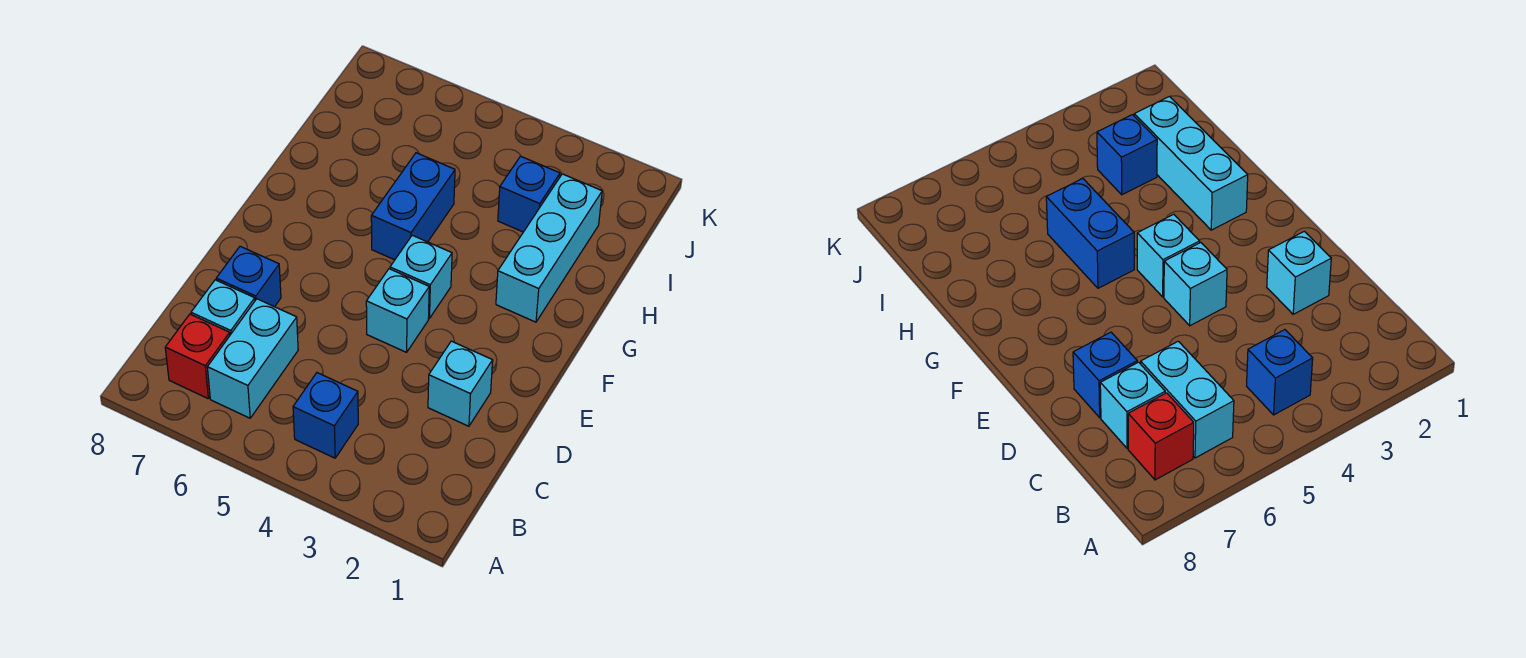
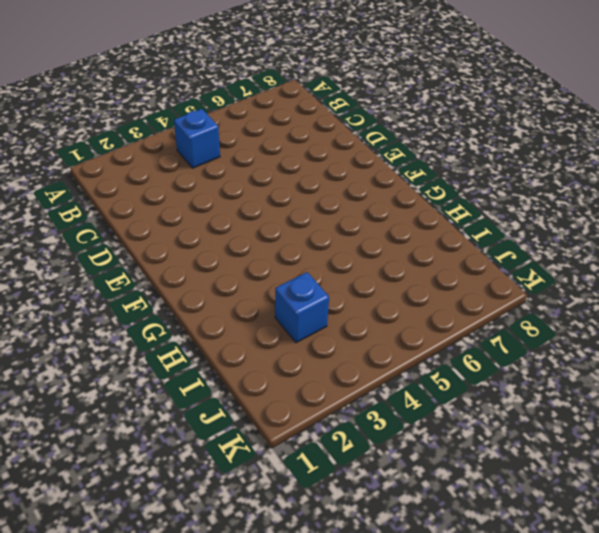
none -> cyan 1x2 brick [207,299,298,418]
none -> red 1x1 brick [165,314,230,398]

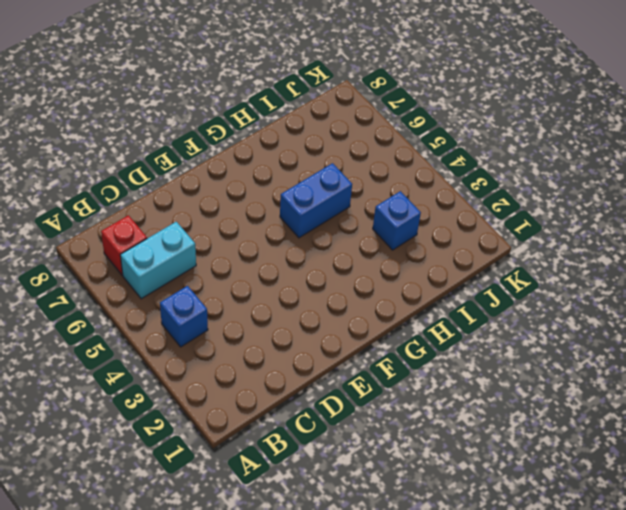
none -> cyan 1x1 brick [191,280,255,335]
none -> cyan 1x1 brick [428,341,493,426]

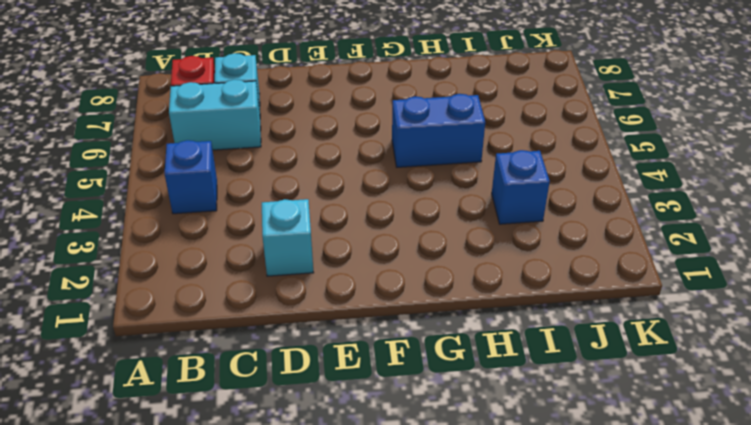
none -> blue 1x1 brick [216,246,281,307]
none -> cyan 1x1 brick [366,269,429,352]

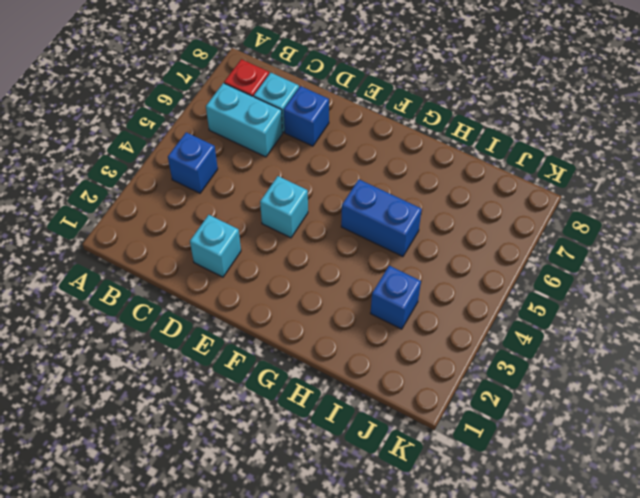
none -> cyan 1x1 brick [390,235,452,318]
none -> cyan 1x3 brick [496,174,602,322]

